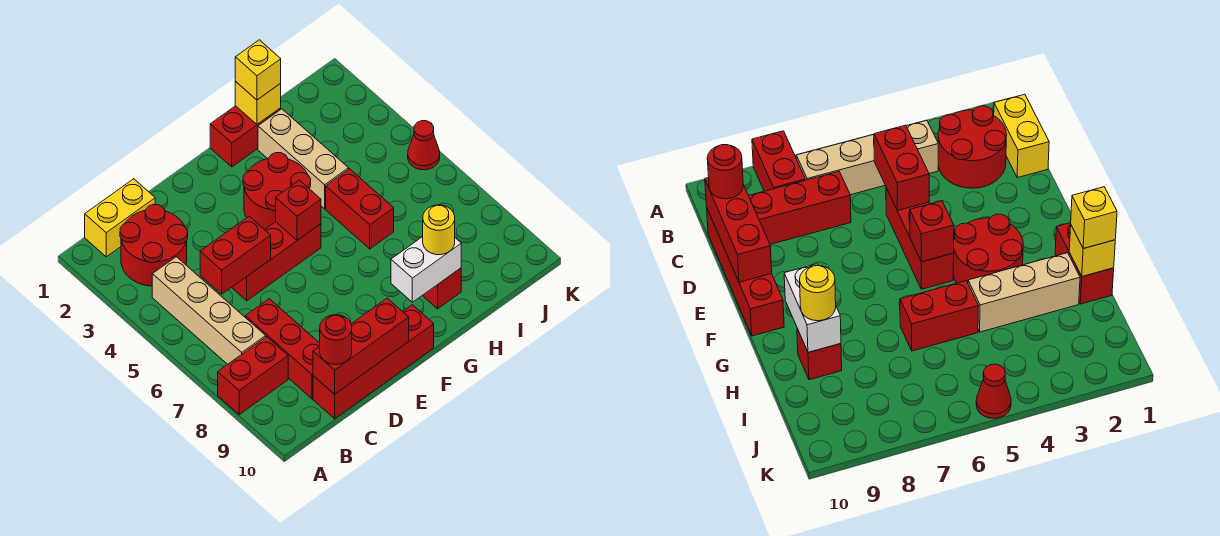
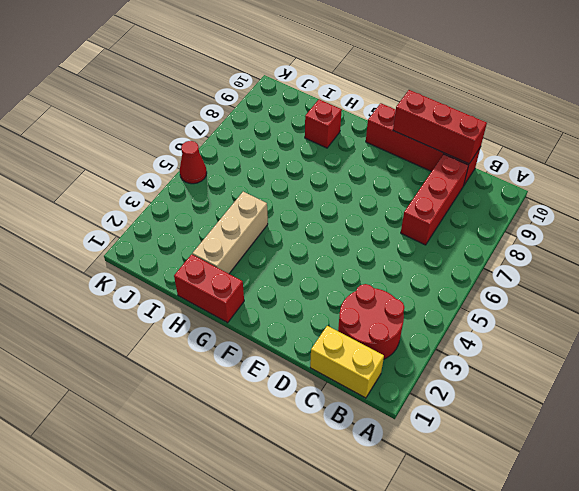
none -> red 1x2 brick [218,337,288,415]
none -> tan 1x4 brick [152,257,266,364]
none -> red 1x3 brick [232,222,321,301]

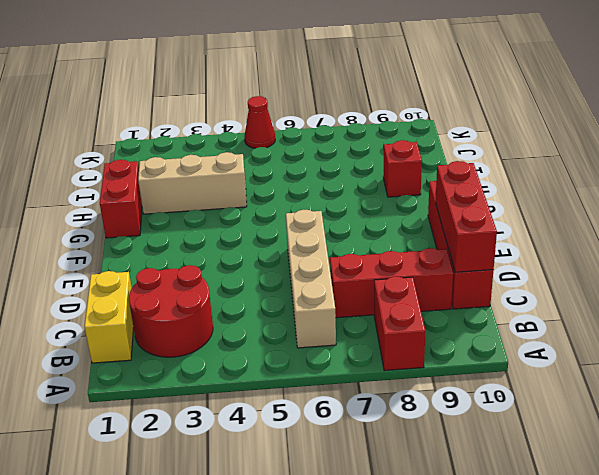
tan 1x4 brick [286,210,336,348] -> tan 1x4 brick turned to [152,257,266,364]
none -> red 1x3 brick [232,222,321,301]
none -> red 2x2 round brick [243,153,311,230]
none -> red 1x2 brick [326,169,394,249]

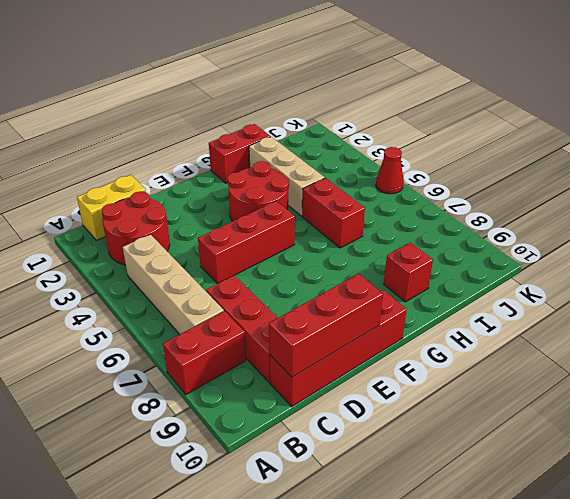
none -> red 1x2 brick [200,216,271,294]
none -> red 1x1 brick [276,180,321,240]
none -> white 1x2 brick [391,237,461,302]

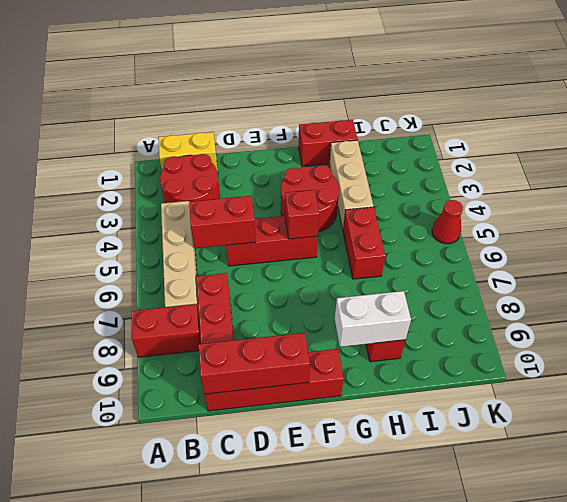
none -> yellow 1x1 brick [235,81,281,124]
none -> red 1x1 round brick [320,315,352,365]
none -> yellow 1x1 brick [235,40,281,100]

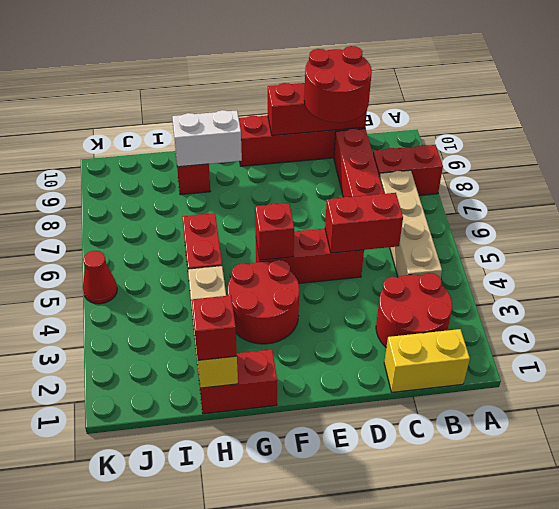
red 2x2 round brick [304,46,372,123] -> red 1x1 round brick [320,315,352,365]
red 1x1 brick [192,295,237,360] -> yellow 1x1 brick [235,40,281,100]
none -> yellow 1x1 round brick [423,205,455,255]

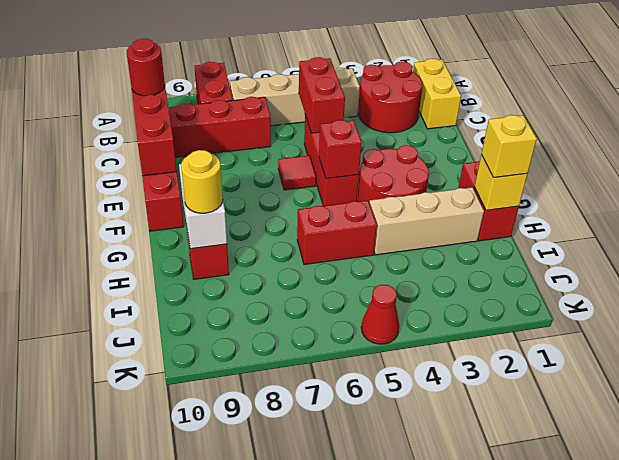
red 1x1 tile [278,156,316,190] -> none

